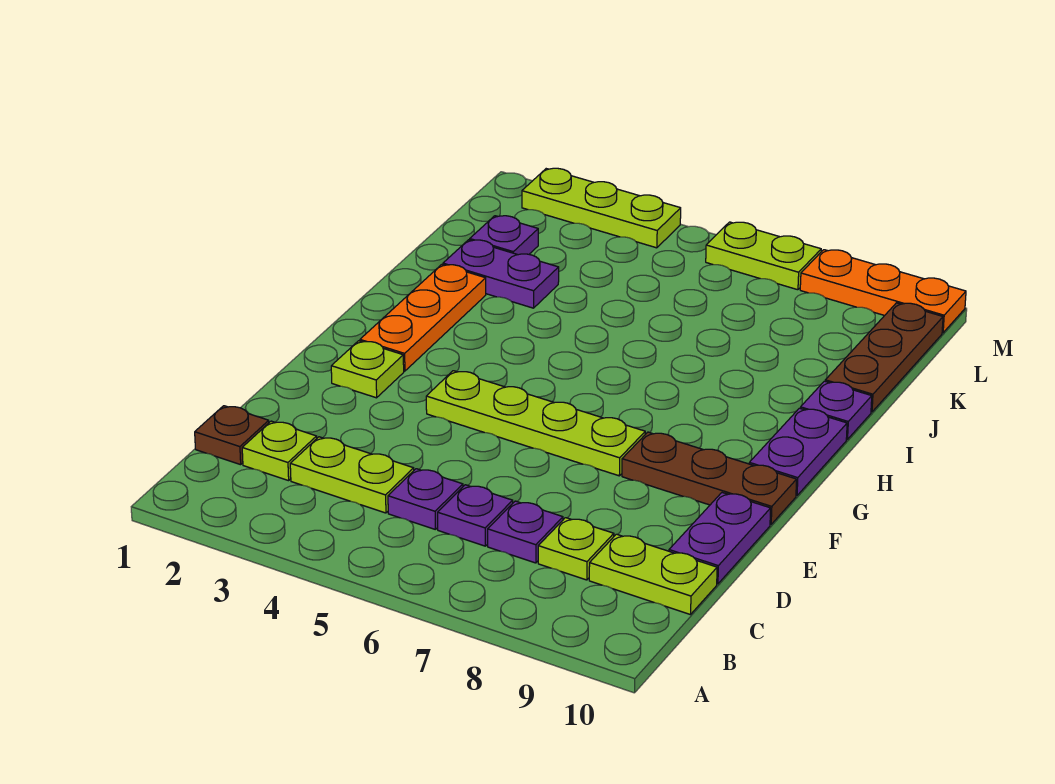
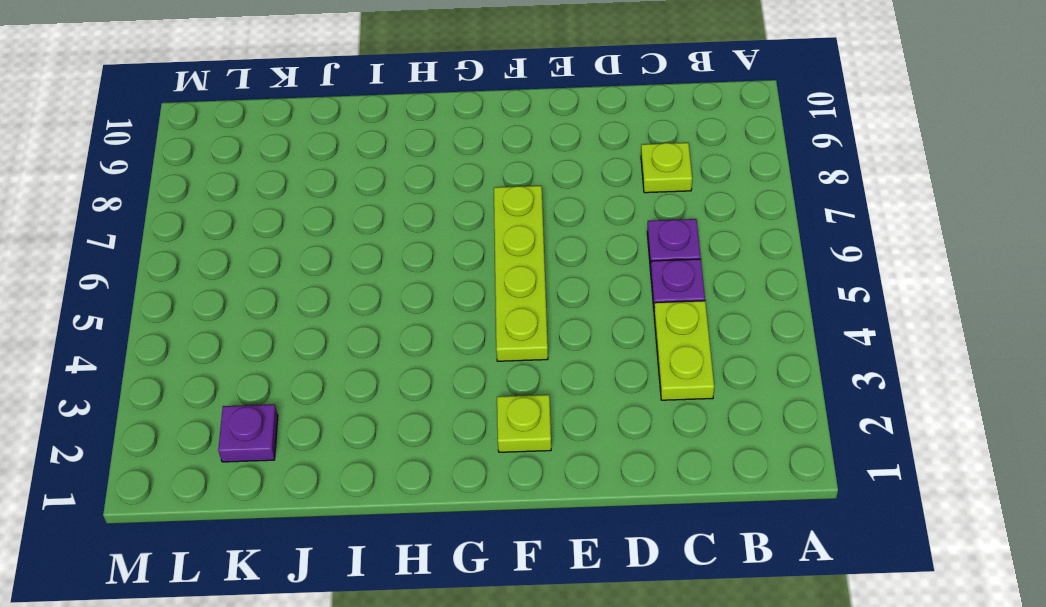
none -> brown 1x1 plate [195,406,269,465]
none -> lime 1x1 plate [242,421,317,481]
none -> purple 1x1 plate [488,501,563,563]

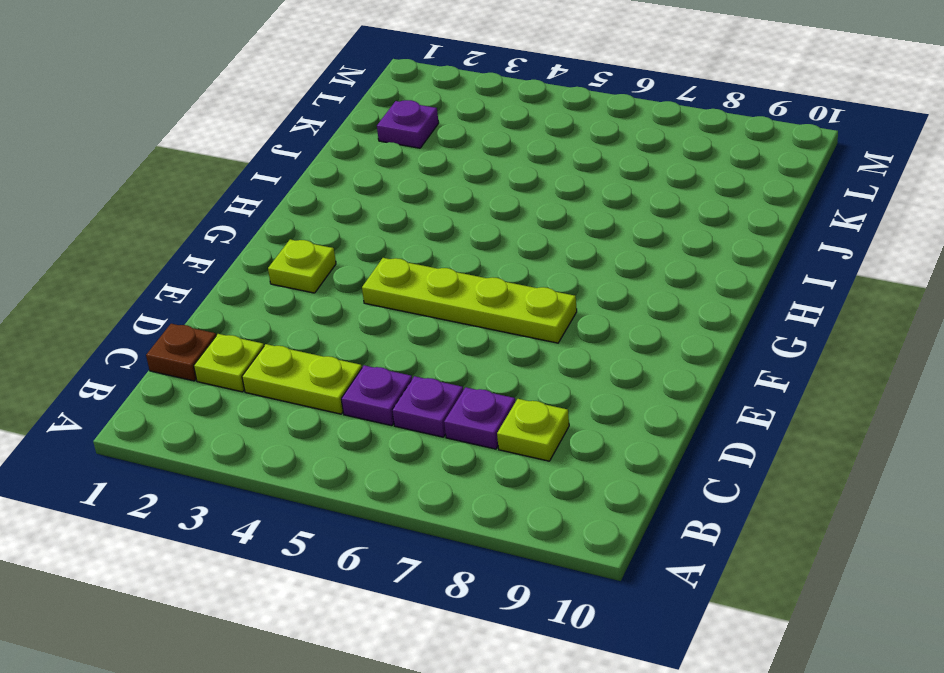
none -> lime 1x2 plate [589,534,717,615]
none -> purple 1x2 plate [669,493,771,584]
none -> brown 1x3 plate [622,432,797,525]

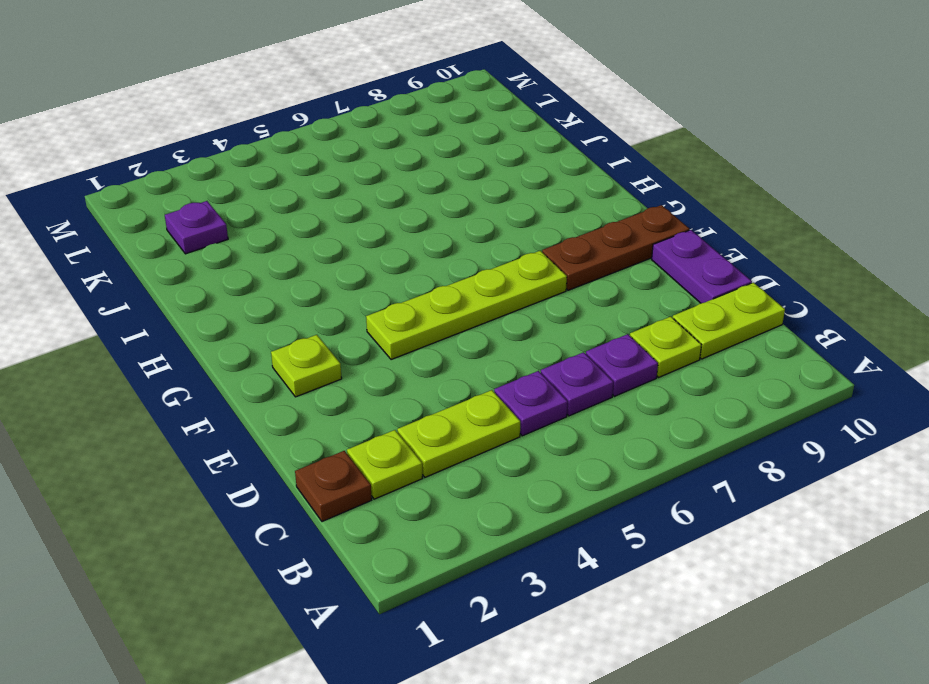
none -> orange 1x3 plate [360,265,486,371]
none -> purple 1x2 plate [749,408,847,496]
none -> purple 1x1 plate [800,381,872,439]

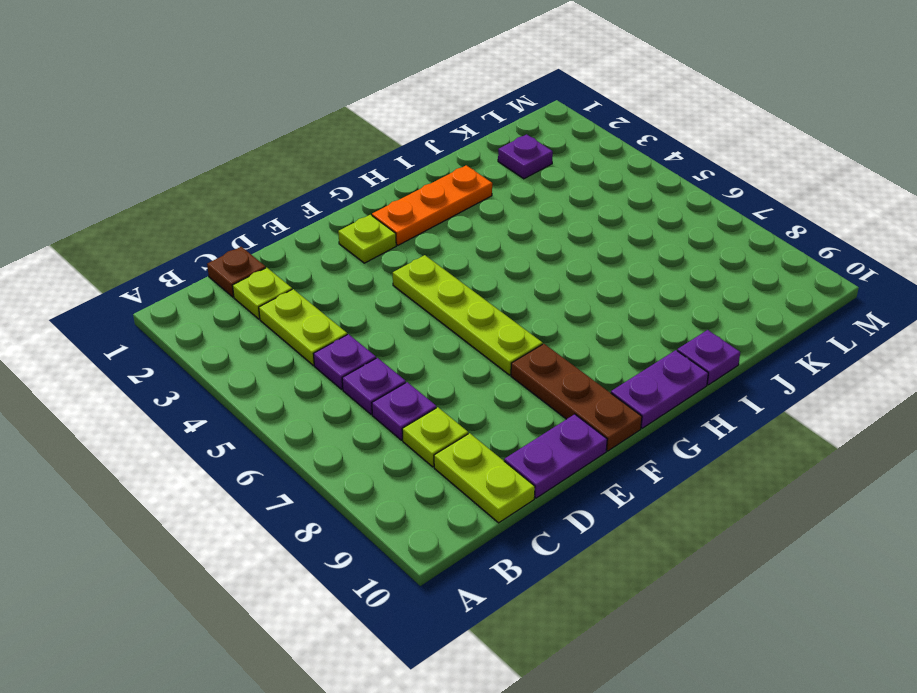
none -> purple 1x2 plate [443,240,559,308]
none -> brown 1x3 plate [825,303,943,412]
none -> lime 1x3 plate [522,168,681,248]

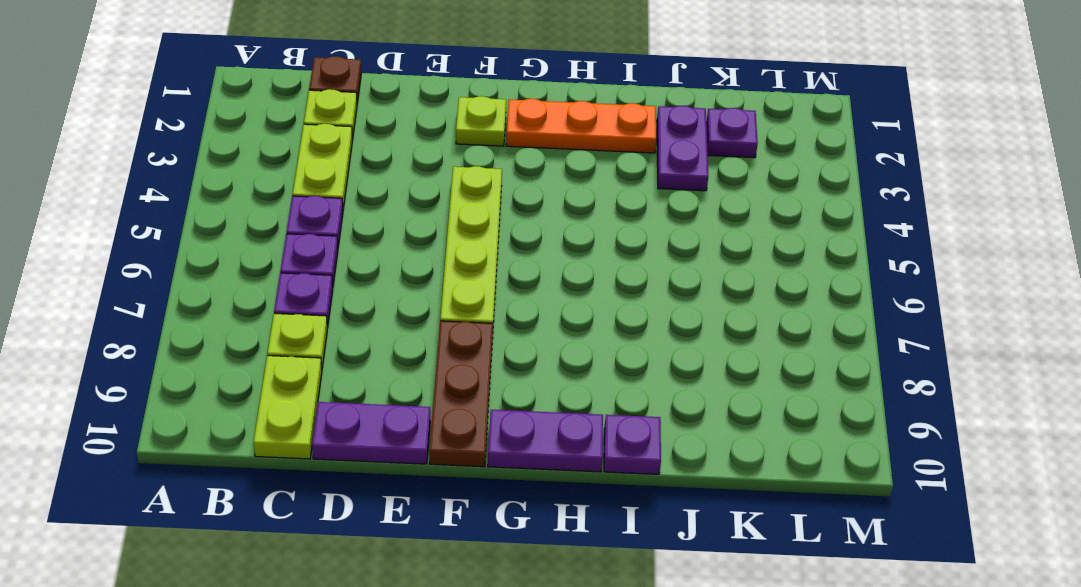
none -> brown 1x3 plate [825,303,943,412]
none -> lime 1x3 plate [522,168,681,248]
none -> lime 1x2 plate [706,222,821,290]

